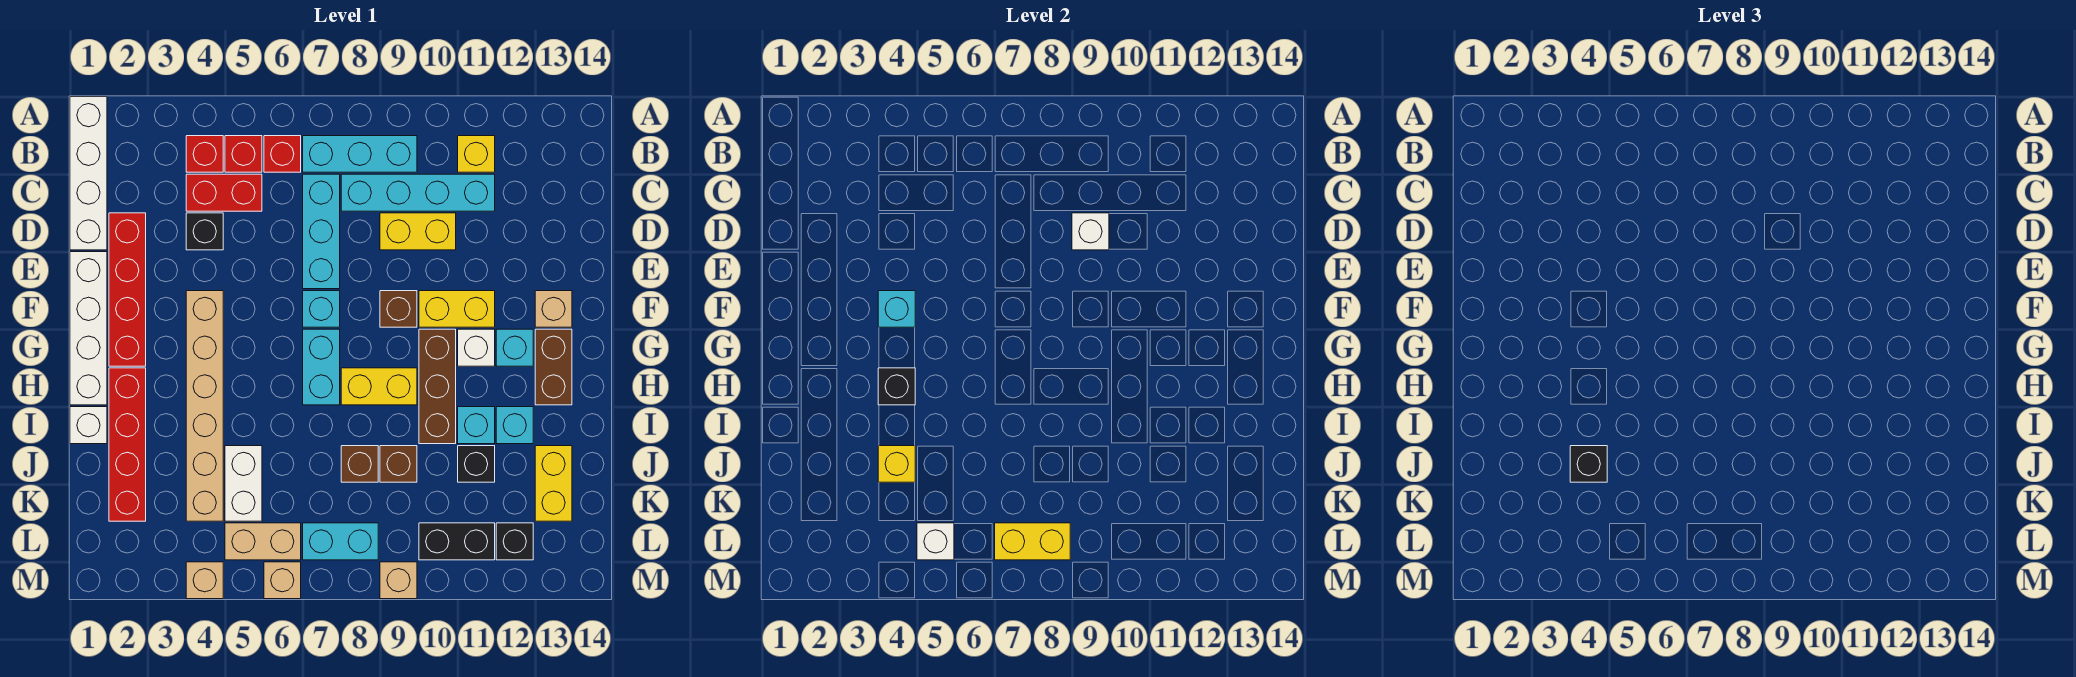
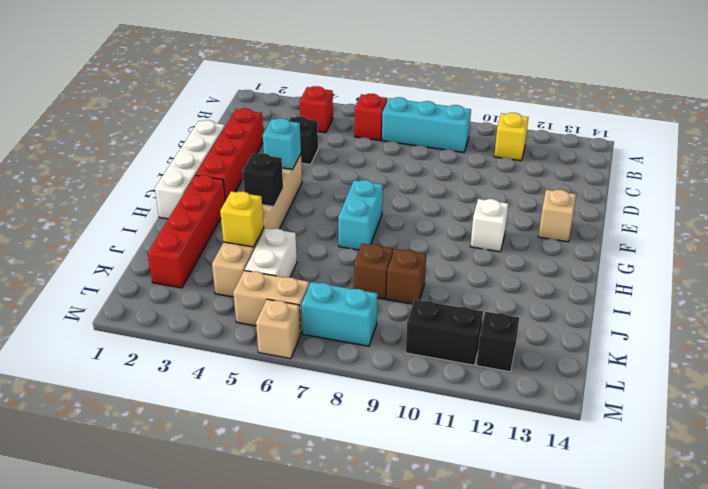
none -> white 1x4 brick [70,97,107,250]
none -> red 1x1 brick [225,136,262,172]
none -> red 1x2 brick [186,174,262,211]
none -> cyan 1x3 brick [303,174,340,289]

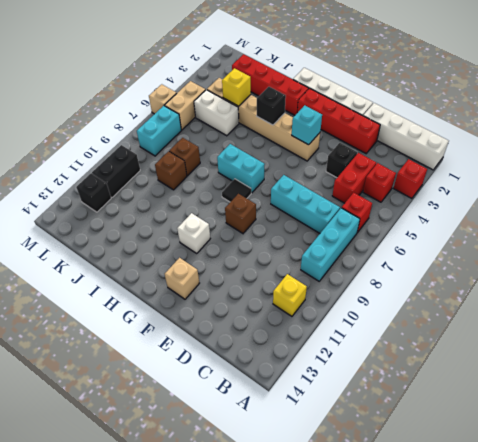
red 1x1 brick [393,159,427,199] -> red 1x1 brick moved to [225,136,262,172]
black 1x1 tile [222,179,251,202] -> none
none -> cyan 1x4 brick [341,174,495,211]
none -> yellow 1x2 brick [380,213,456,250]
none -> cyan 1x1 brick [303,291,340,327]
none -> yellow 1x2 brick [419,291,495,327]

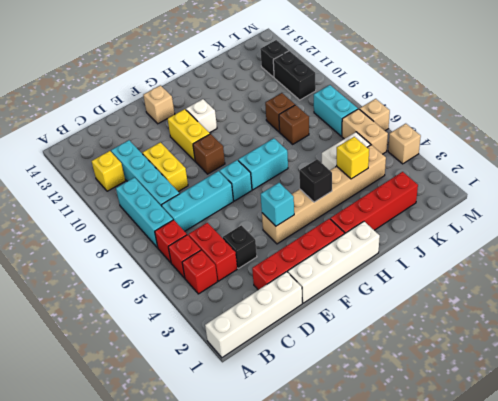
none -> brown 1x3 brick [419,329,456,444]
none -> cyan 1x1 brick [496,329,533,366]
none -> brown 1x2 brick [535,329,572,405]
none -> yellow 1x2 brick [341,368,417,405]

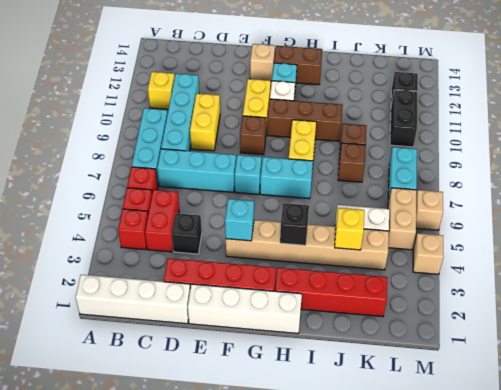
none -> white 1x1 brick [70,407,107,444]
none -> cyan 1x1 brick [458,407,495,444]
none -> cyan 1x1 brick [496,407,533,444]
none -> black 1x1 brick [458,446,495,482]

